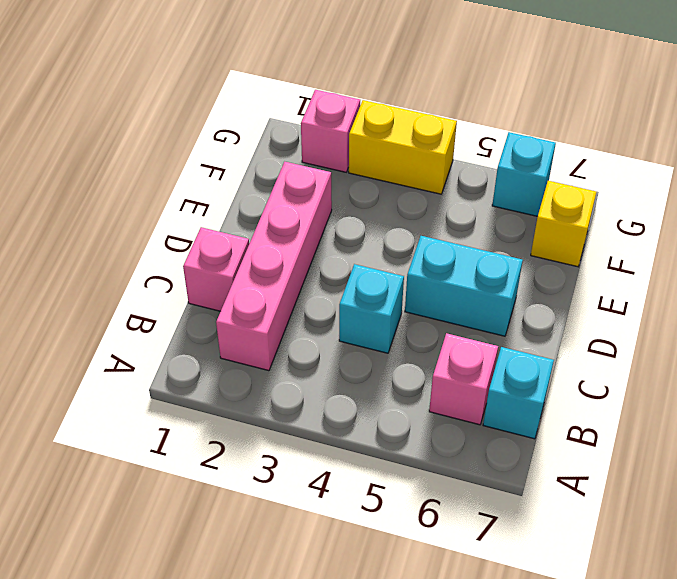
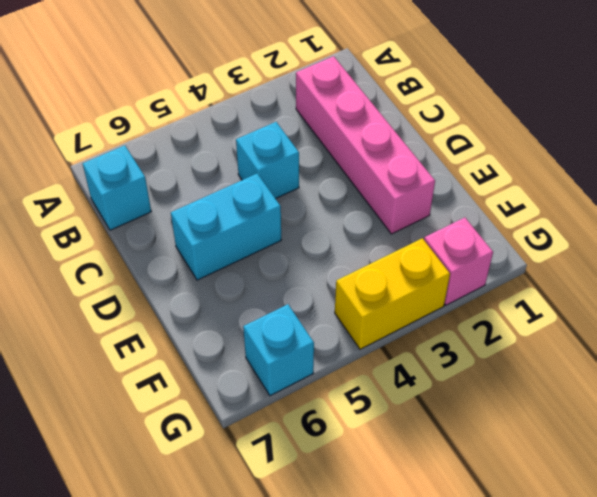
none -> pink 1x1 brick [429,333,498,425]
none -> pink 1x1 brick [183,227,249,311]

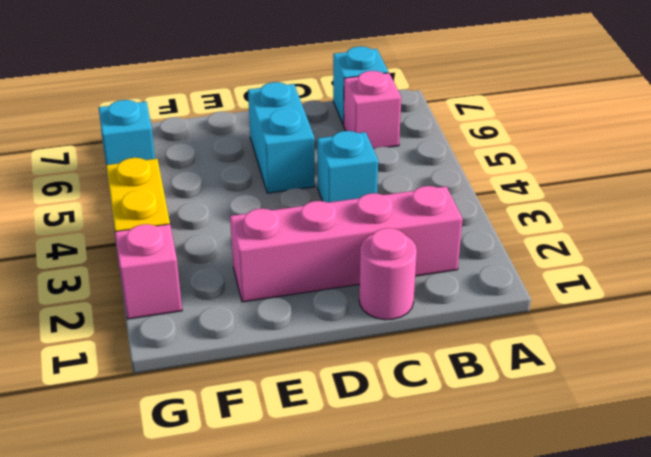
pink 1x1 round brick [359,228,417,320] -> pink 1x1 brick [183,227,249,311]
none -> yellow 1x1 brick [531,181,596,267]

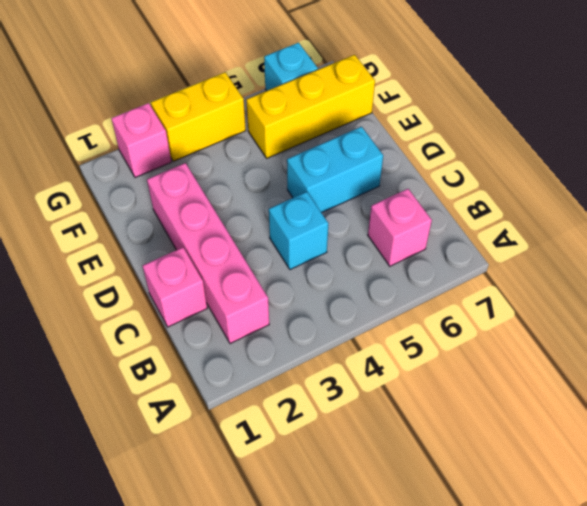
yellow 1x3 brick [246,55,375,158] -> yellow 1x1 brick [531,181,596,267]
none -> cyan 1x1 brick [483,347,554,439]

